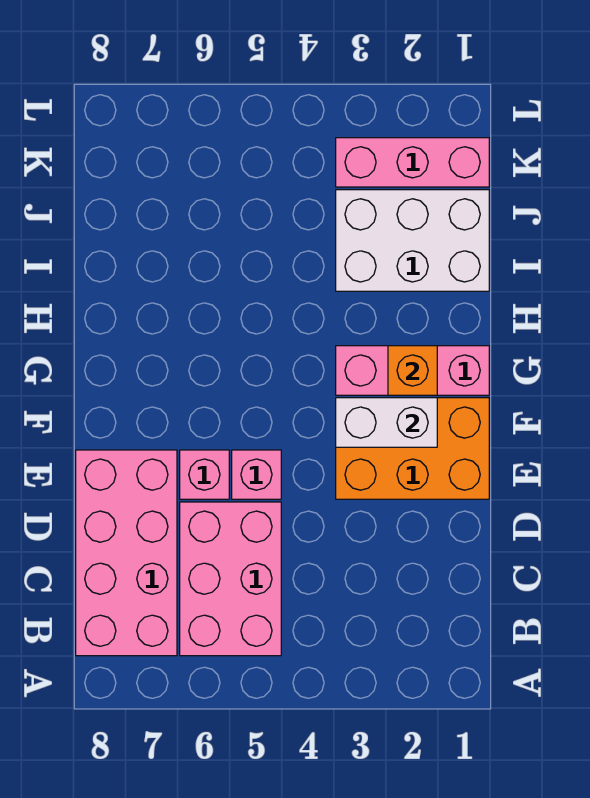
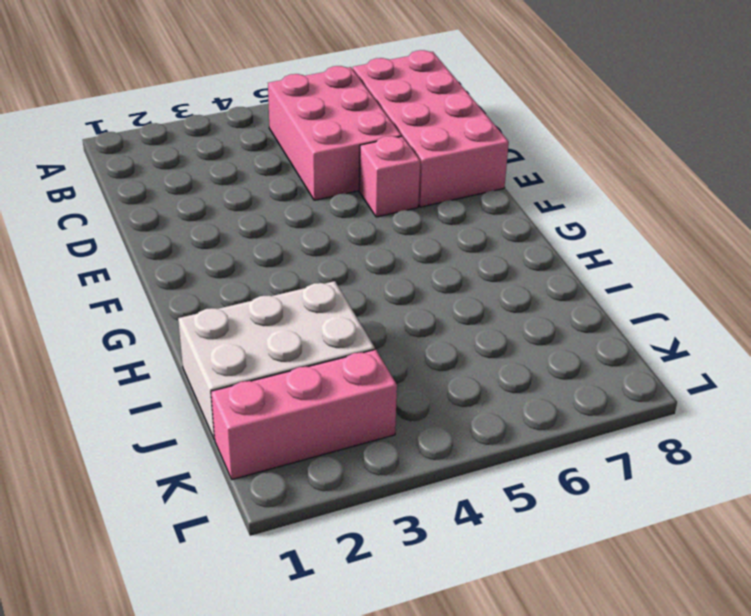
none -> orange 2x3 brick [336,398,489,499]
none -> pink 1x1 brick [232,450,281,499]

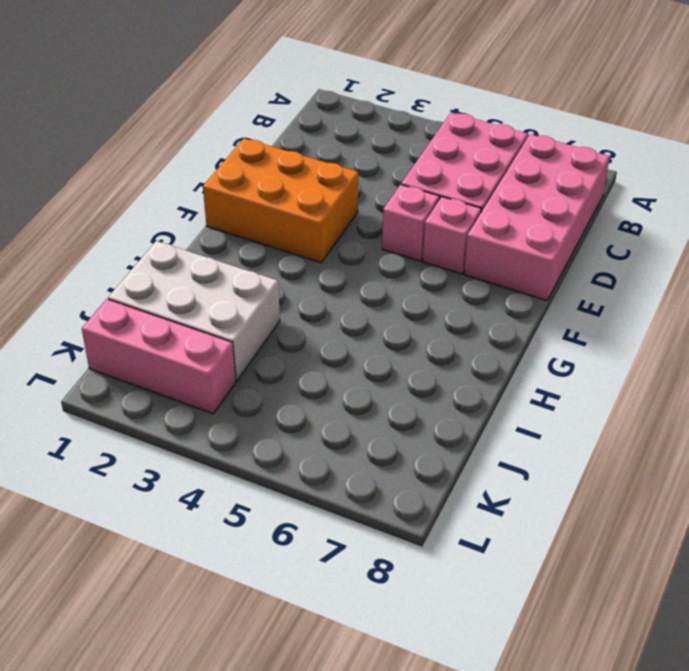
none -> pink 1x3 brick [336,346,489,395]
none -> white 1x2 brick [336,398,437,447]

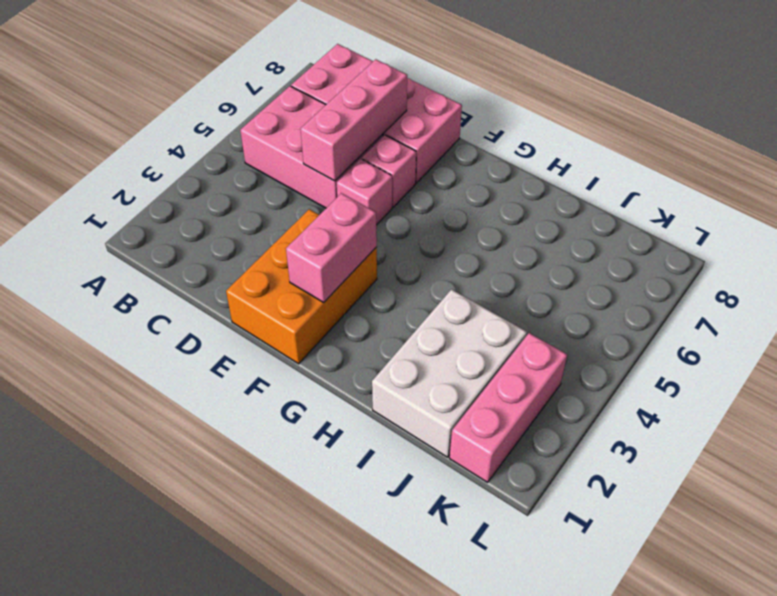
pink 1x3 brick [300,59,407,181] -> pink 1x3 brick moved to [336,346,489,395]
pink 1x2 brick [286,193,377,302] -> white 1x2 brick [336,398,437,447]
none -> orange 1x1 brick [388,346,437,395]

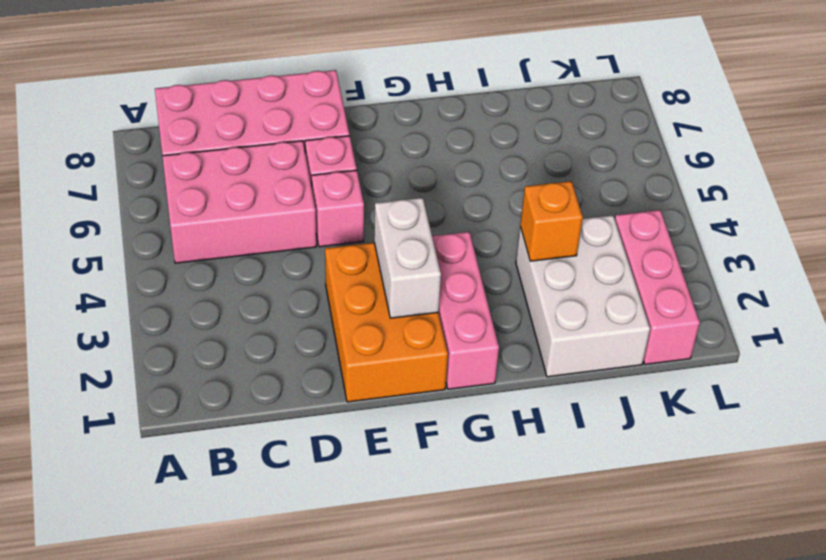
orange 1x1 brick [520,181,583,261] -> orange 1x1 brick moved to [388,346,437,395]

